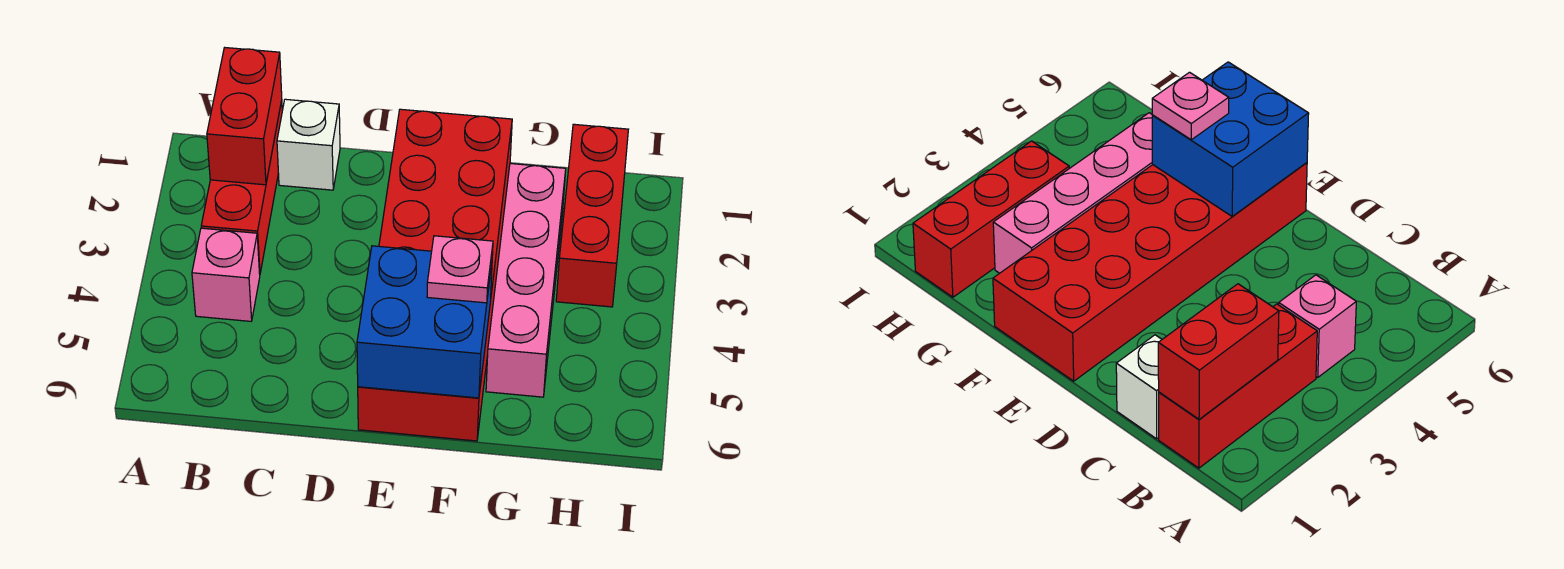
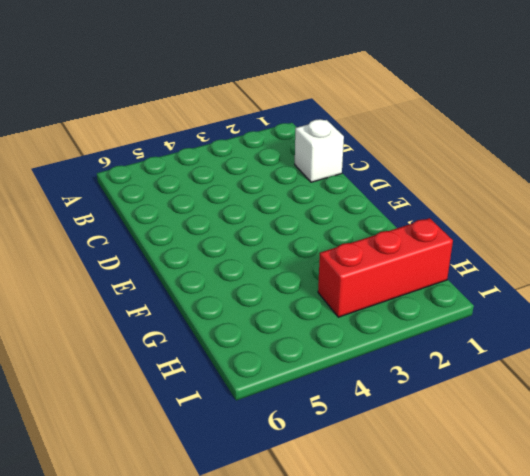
none -> red 1x3 brick [201,101,282,274]
none -> pink 1x1 brick [192,228,260,321]

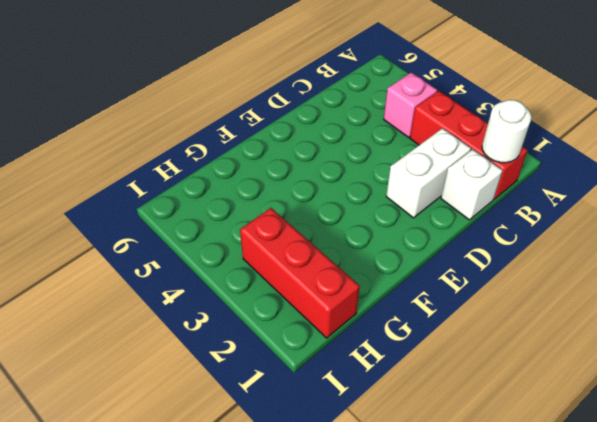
white 1x1 round brick [482,100,532,163] -> red 1x2 brick [207,48,282,185]
white 1x2 brick [386,128,471,218] -> none
none -> red 2x6 brick [358,109,512,441]
none -> pink 1x4 brick [486,164,566,397]

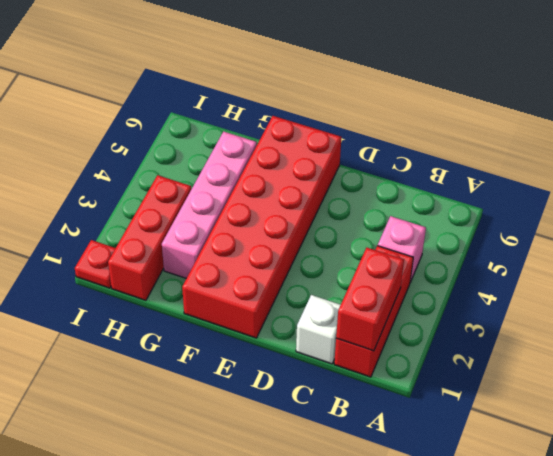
red 1x1 plate [75,240,115,288] -> none
none -> blue 2x2 brick [357,246,492,398]
none -> pink 1x1 plate [427,236,493,303]

